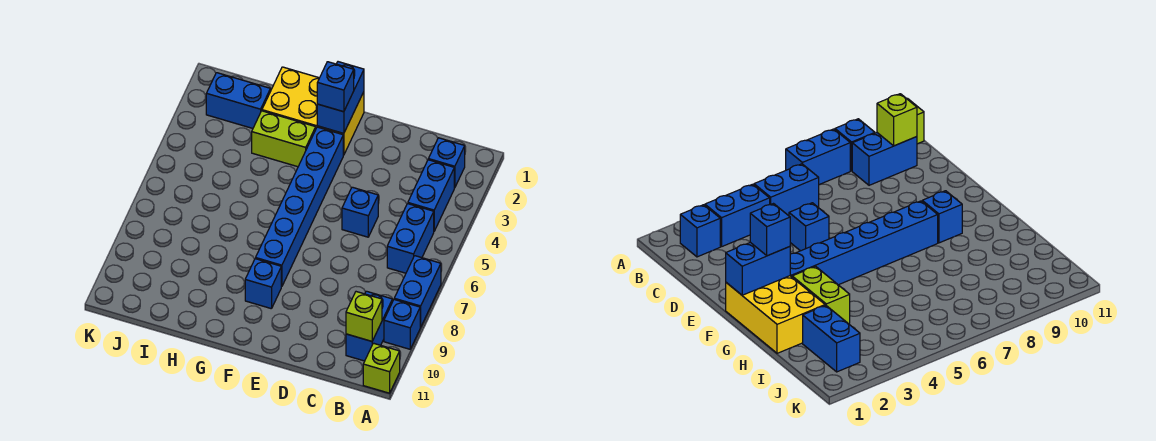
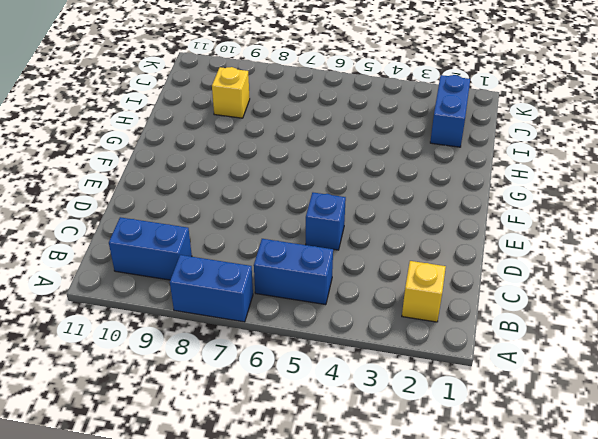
yellow 1x1 brick [402,261,446,322] -> blue 1x1 brick [428,138,465,188]
yellow 1x1 brick [212,67,250,118] -> none
none -> blue 1x1 brick [384,300,420,349]
none -> lime 1x1 brick [363,343,400,393]
none -> blue 1x2 brick [408,160,454,231]

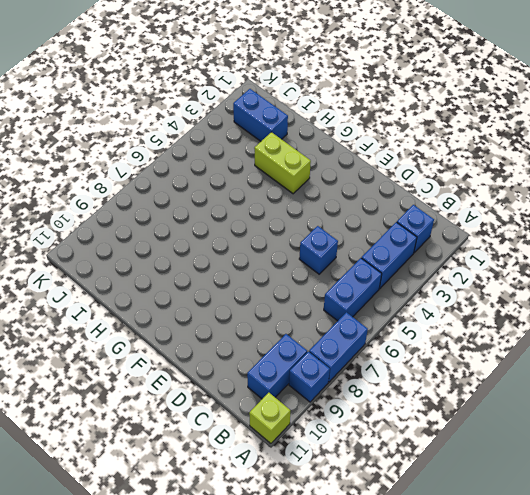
none -> yellow 2x3 brick [262,67,364,155]
none -> blue 1x6 brick [256,127,343,287]
none -> blue 1x1 brick [245,259,281,309]

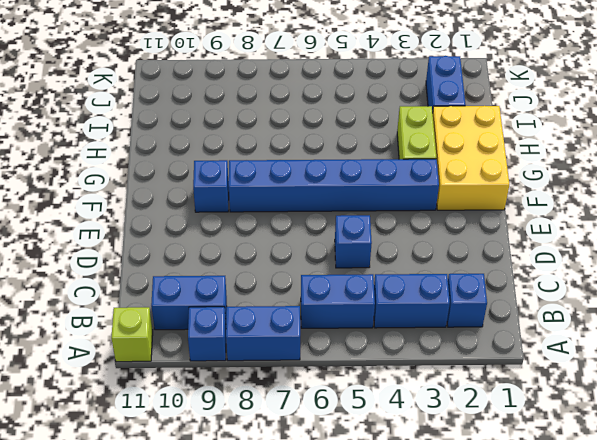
none -> lime 1x1 brick [346,292,382,341]
none -> blue 1x2 brick [317,62,364,133]
none -> blue 1x1 brick [317,62,354,112]

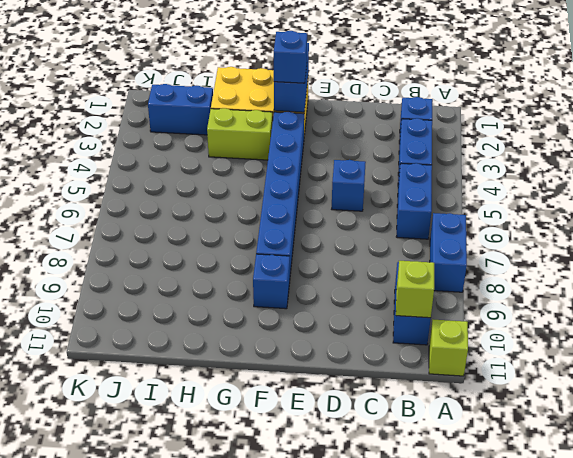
none -> blue 1x1 brick [384,300,420,349]

